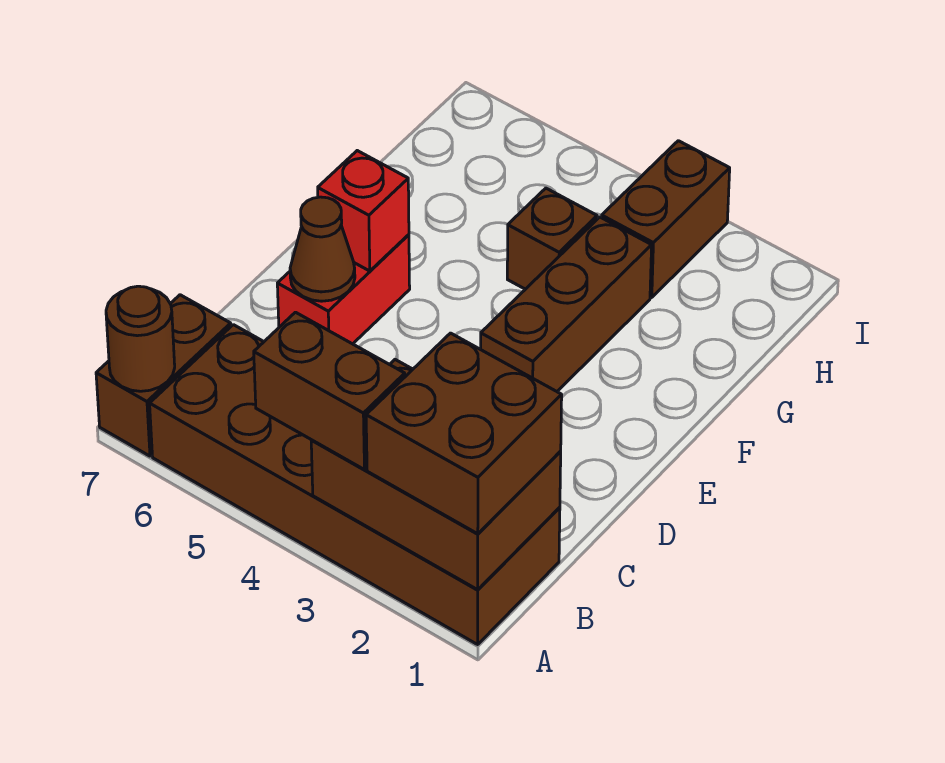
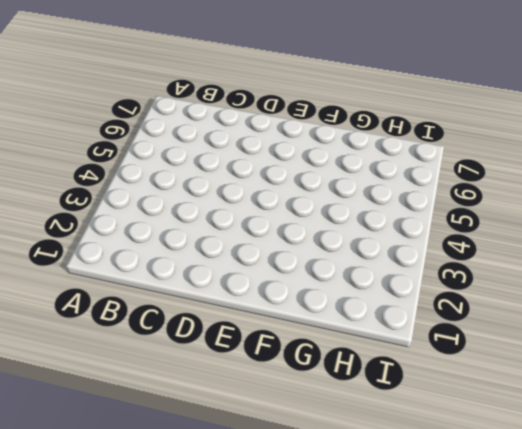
none -> brown 2x6 brick [150,325,560,644]
none -> brown 1x2 brick [96,295,231,456]
none -> red 1x2 brick [277,235,410,344]

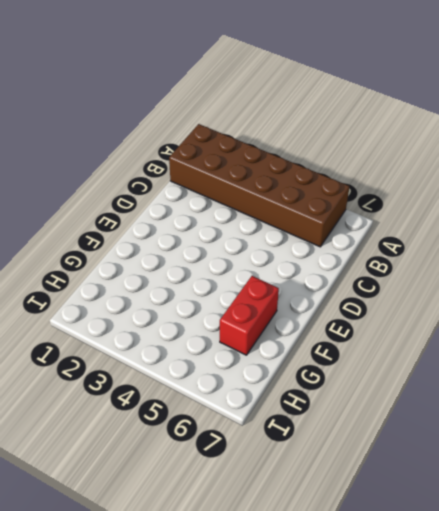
red 1x2 brick [220,276,279,355] -> red 1x2 brick moved to [277,235,410,344]
none -> brown 1x2 brick [96,295,231,456]
none -> brown 1x3 brick [481,217,652,391]
none -> brown 1x1 brick [507,188,597,289]

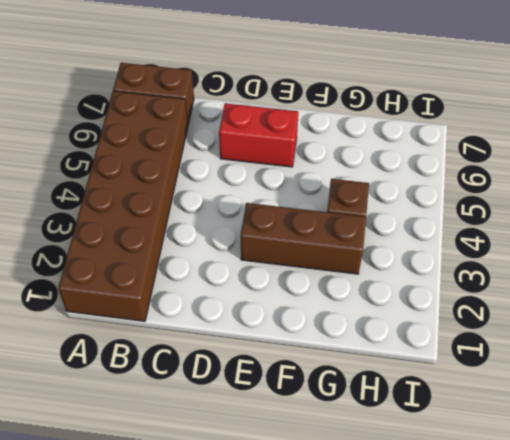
none -> brown 1x2 brick [602,141,730,298]
none -> brown 2x3 brick [311,359,561,590]
none -> brown 1x1 round brick [106,286,175,391]

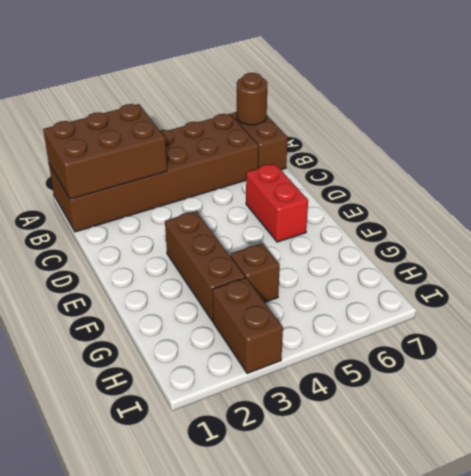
none -> brown 1x1 cone [290,197,355,301]
none -> red 1x1 brick [318,151,409,271]
none -> brown 2x2 brick [366,333,562,534]

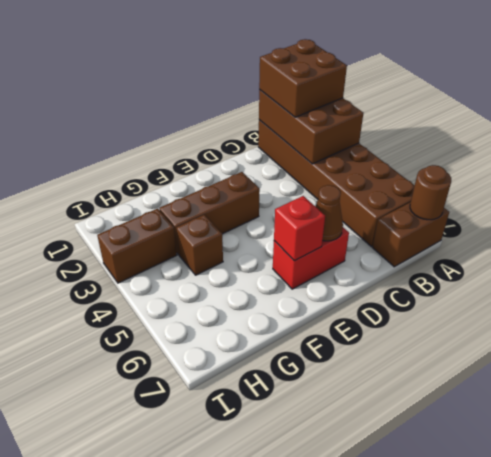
none -> brown 1x2 brick [254,312,405,469]

